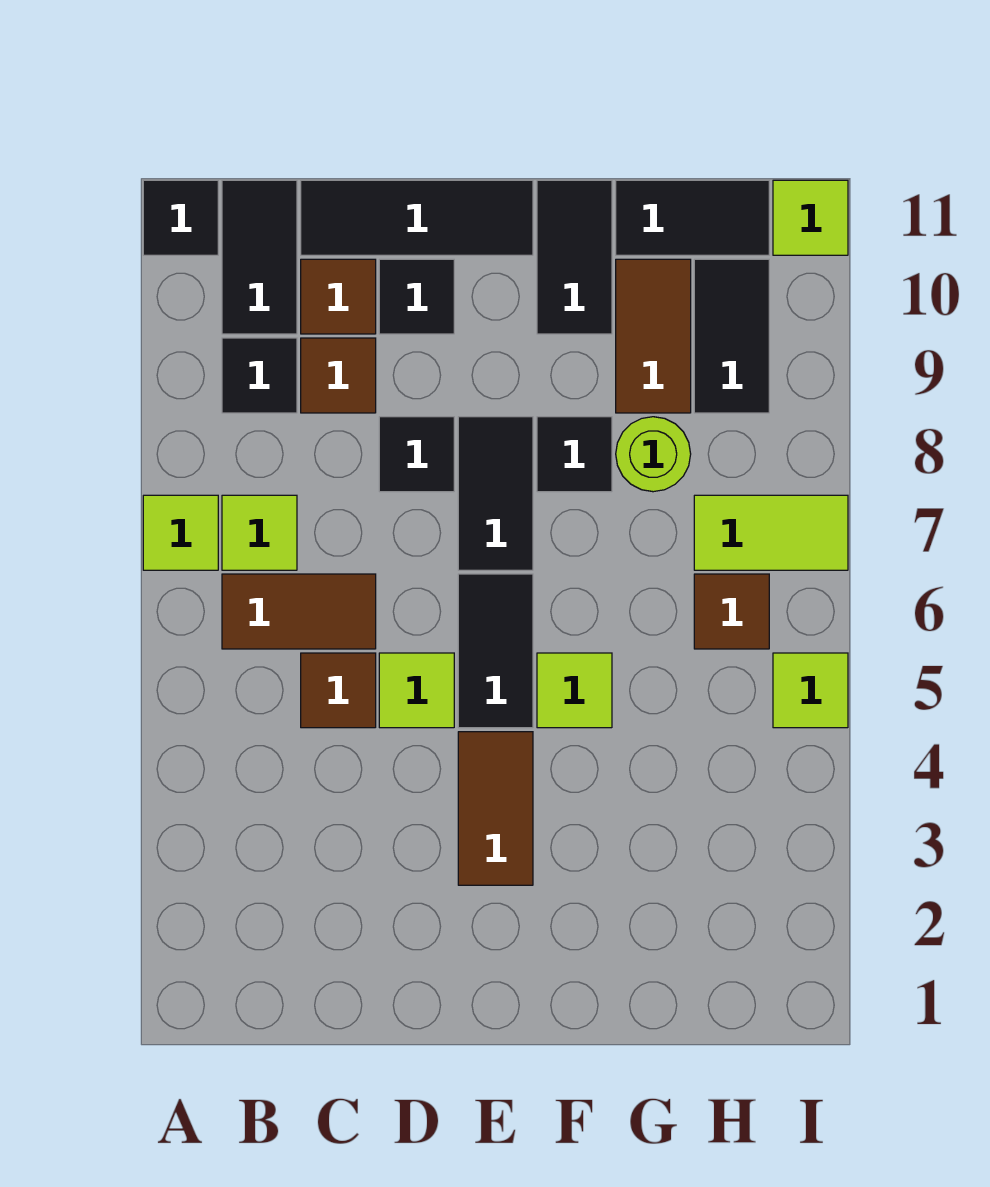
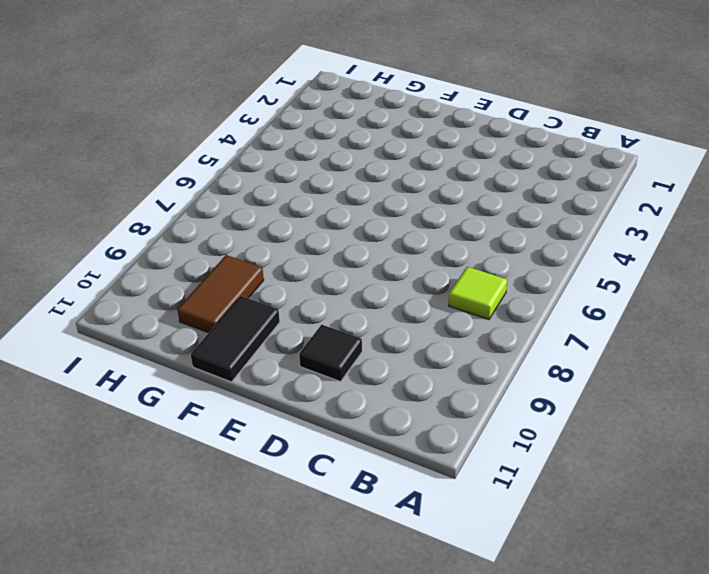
none -> lime 1x1 tile [143,495,218,570]
none -> black 1x1 tile [143,180,218,255]
none -> brown 1x2 tile [222,574,376,649]

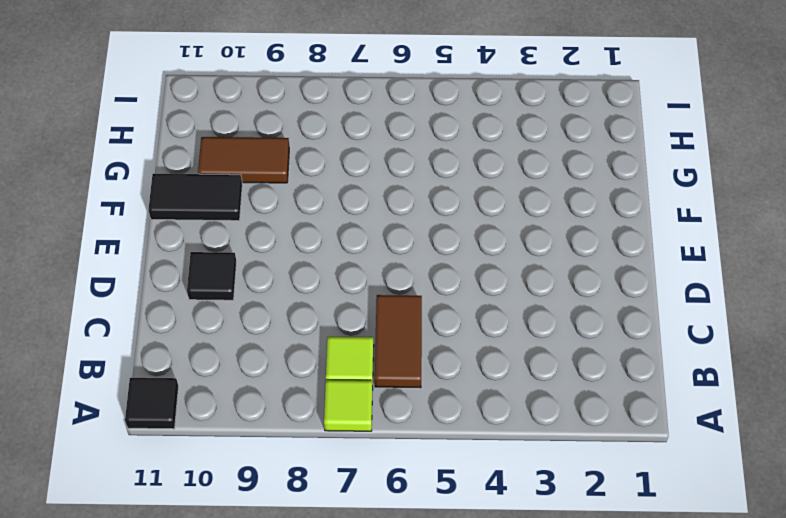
none -> black 1x1 tile [222,338,297,413]
none -> black 1x2 tile [222,180,297,334]
none -> brown 1x1 tile [301,653,376,728]

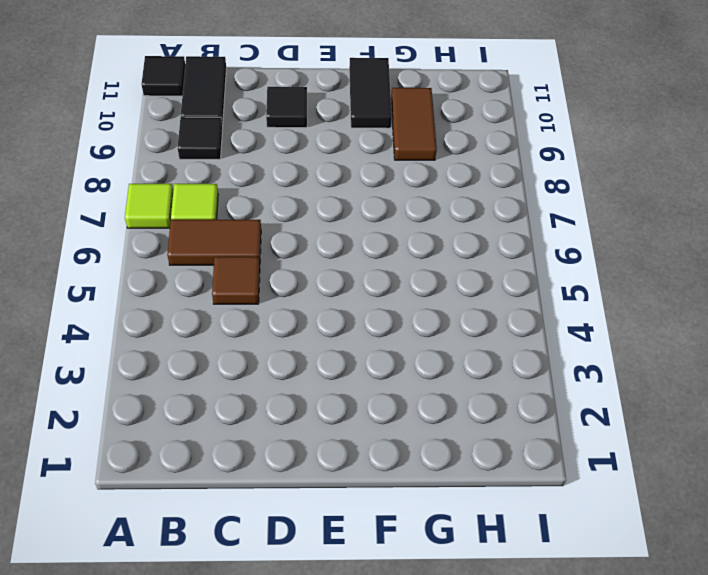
none -> brown 1x1 tile [301,338,376,413]
none -> brown 1x1 tile [301,259,376,334]
none -> black 1x3 tile [301,180,533,255]

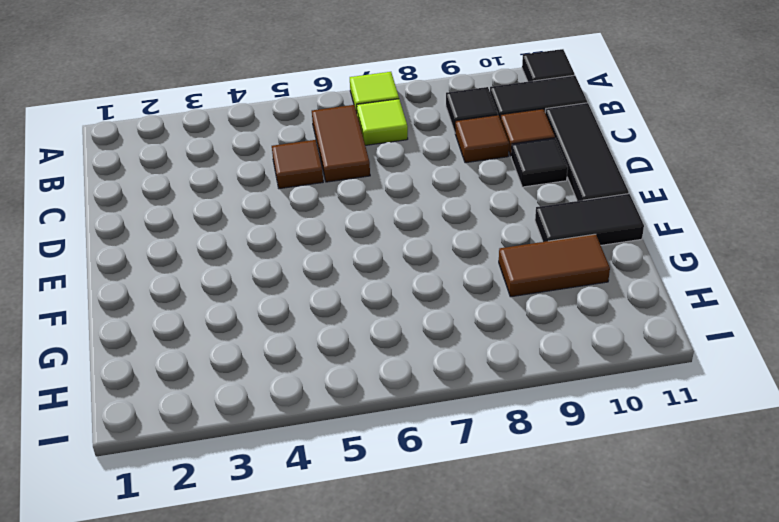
none -> lime 1x1 tile [379,653,454,728]
none -> black 1x1 tile [379,417,454,492]
none -> brown 1x2 tile [458,732,533,885]

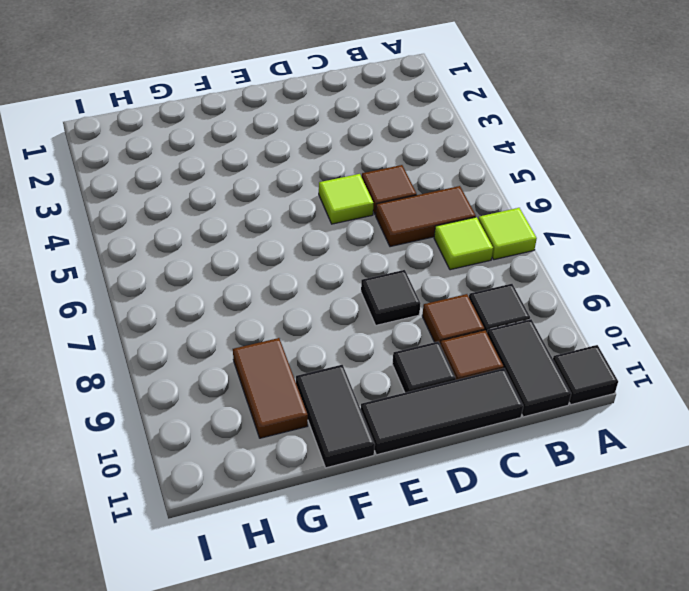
none -> brown 1x2 tile [458,732,533,885]
none -> black 1x2 tile [458,574,533,728]
none -> black 1x2 tile [458,417,533,570]

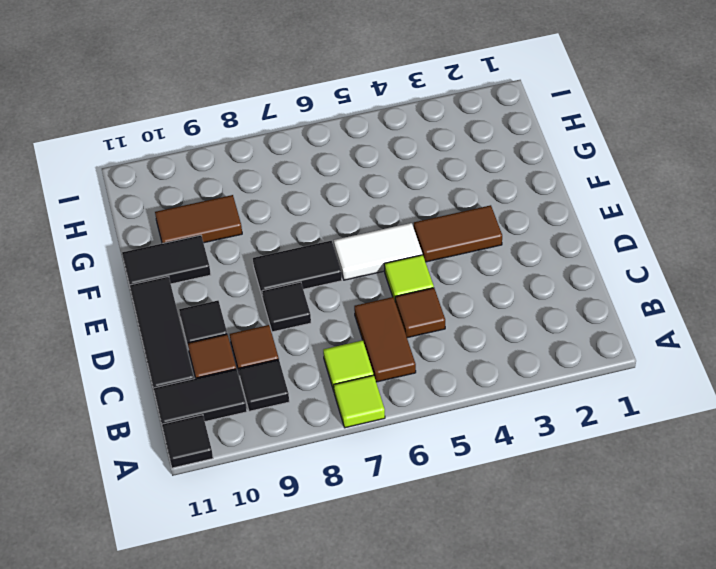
white 1x2 tile [334,223,422,280] -> black 1x2 tile [458,574,533,728]
none -> lime 1x1 tile [537,653,612,728]
none -> black 1x1 tile [537,417,612,492]
none -> lime 1x1 round brick [616,417,691,492]

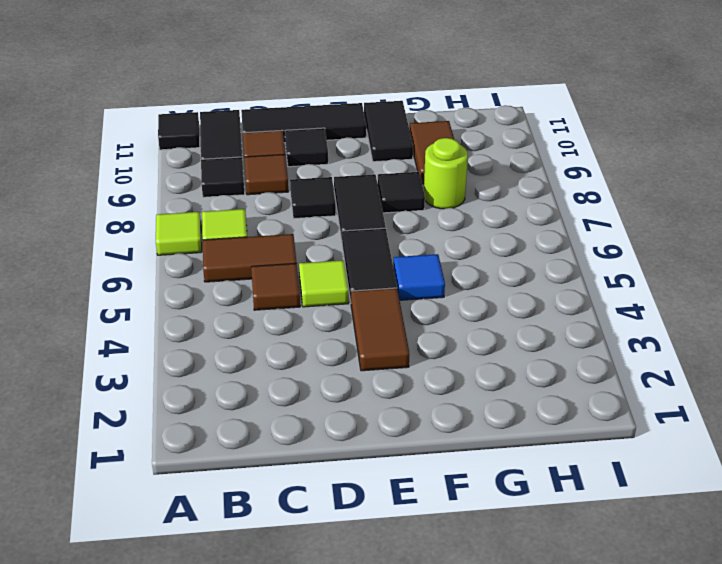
blue 1x1 tile [393,254,445,300] -> lime 1x1 tile [537,653,612,728]
none -> black 1x2 tile [616,180,769,255]
none -> brown 1x1 tile [694,574,769,649]
none -> lime 1x2 tile [694,495,848,570]

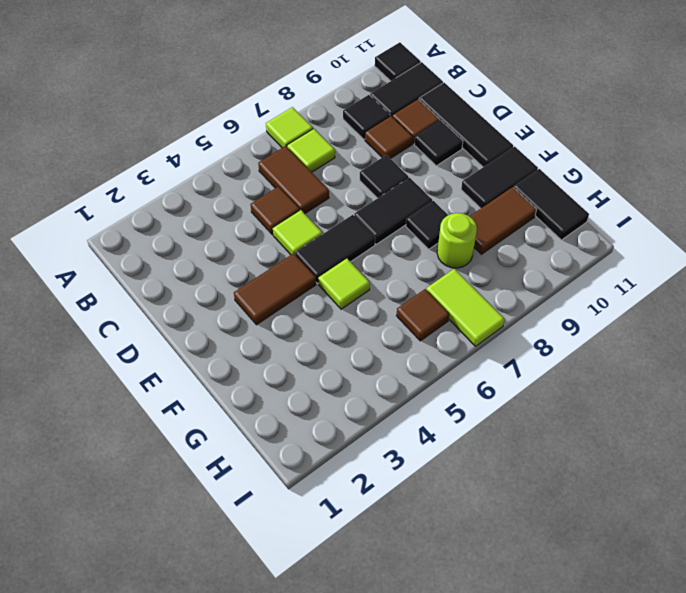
none -> black 1x2 tile [694,259,769,413]
none -> lime 1x1 tile [773,653,848,728]
none -> lime 1x1 tile [773,180,848,255]

